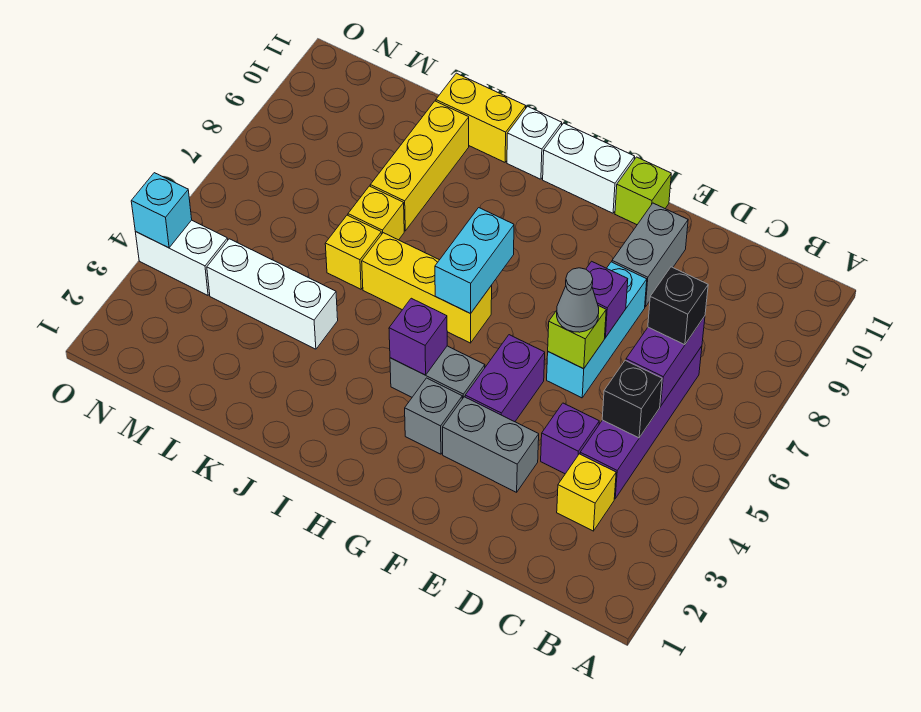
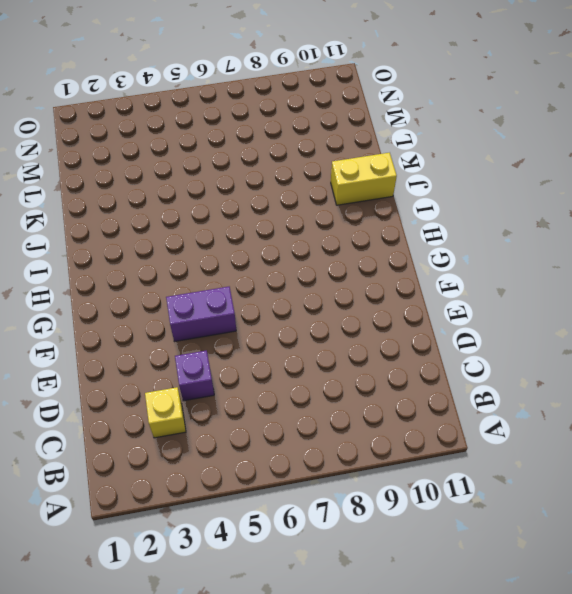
yellow 1x2 brick [331,153,397,205] -> yellow 1x2 brick turned to [436,73,526,162]
none -> purple 1x4 brick [580,346,702,499]
none -> grey 1x2 brick [443,397,539,492]
none -> cyan 1x3 brick [547,262,647,398]

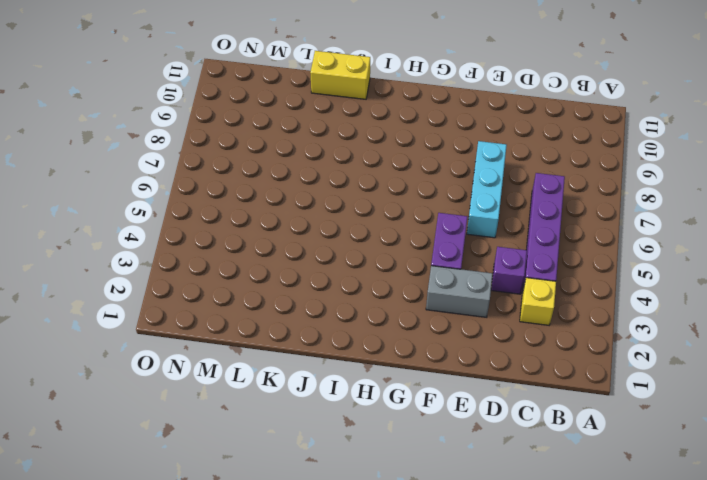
none -> grey 1x2 brick [612,203,688,307]
none -> lime 1x1 brick [615,157,671,225]
none -> grey 1x1 brick [405,378,462,454]

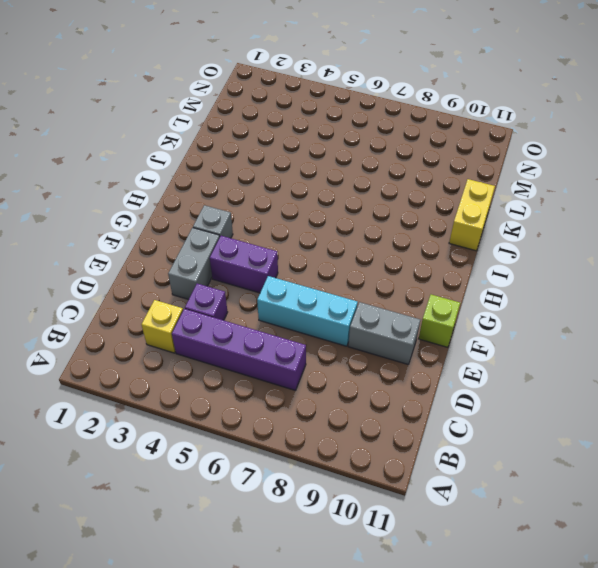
none -> grey 1x2 brick [390,346,485,399]
none -> white 1x2 brick [543,123,635,213]
none -> yellow 1x3 brick [362,233,492,343]

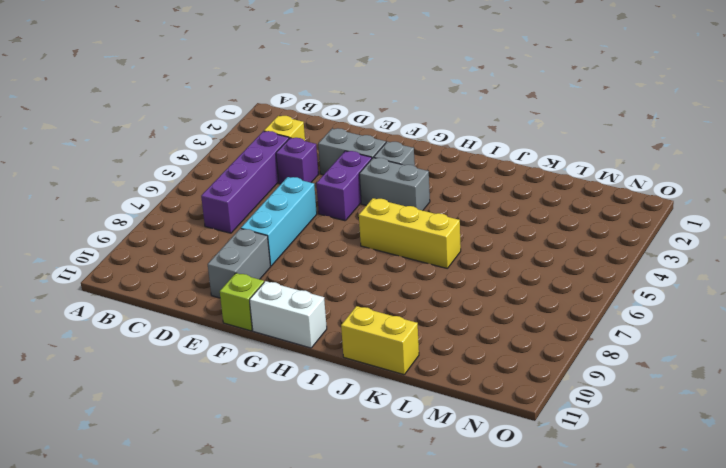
none -> white 1x1 brick [507,106,562,179]
none -> white 1x3 brick [207,239,338,349]
none -> yellow 1x1 brick [325,215,382,289]

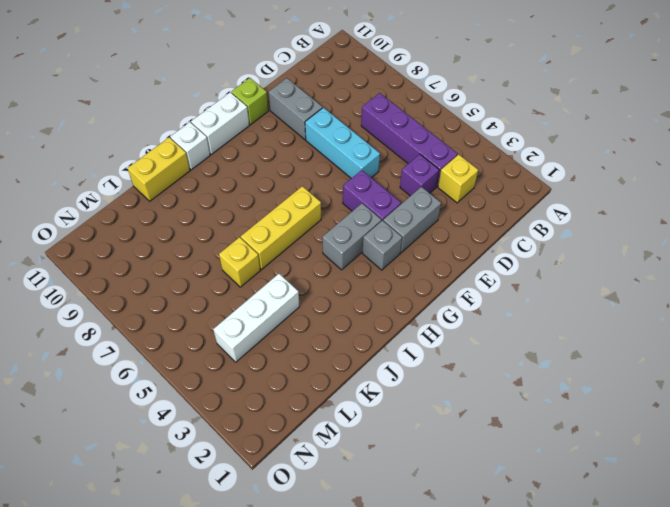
none -> yellow 1x1 brick [348,186,404,240]
none -> yellow 1x3 brick [370,101,469,231]
none -> white 1x2 brick [136,220,228,295]

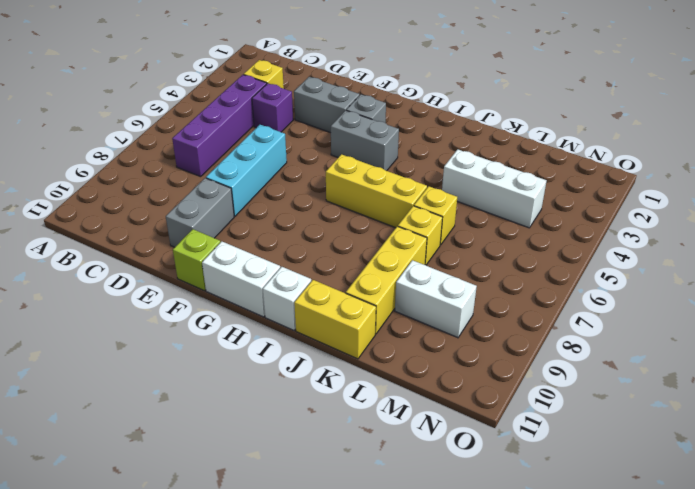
white 1x2 brick [395,260,477,338] -> white 1x2 brick moved to [136,220,228,295]
none -> purple 1x2 brick [465,335,545,422]
none -> black 1x1 brick [602,360,662,438]
none -> purple 1x2 brick [626,316,705,406]

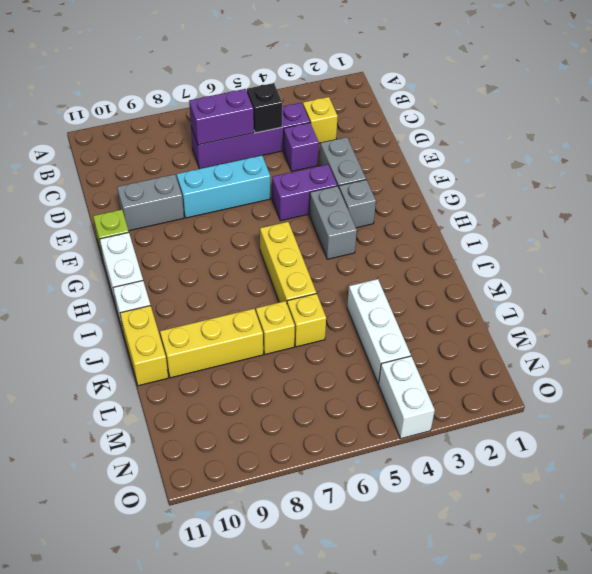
none -> lime 1x1 brick [548,306,606,369]
none -> purple 1x1 brick [586,261,628,337]
none -> purple 1x1 brick [389,298,447,375]

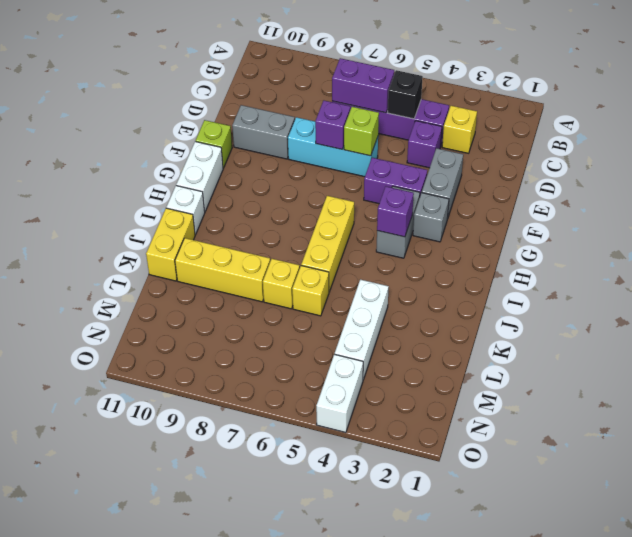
none -> cyan 1x2 brick [435,208,514,313]
none -> cyan 1x1 brick [131,173,192,248]
none -> black 1x1 brick [648,267,708,345]

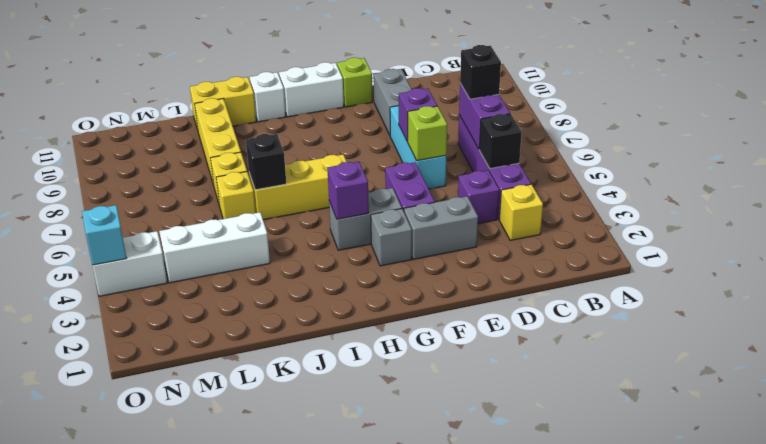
black 1x1 brick [246,134,286,190] -> none
none -> cyan 1x2 brick [435,208,514,313]
none -> grey 1x1 cone [557,268,599,332]

